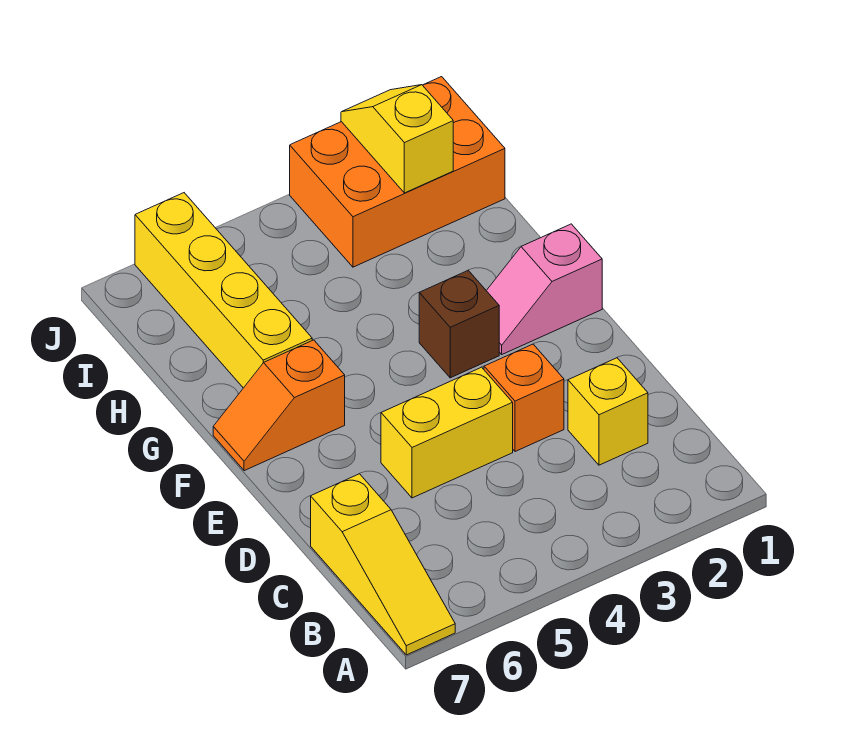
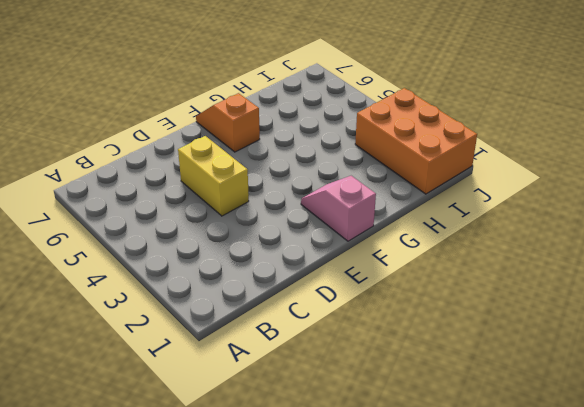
none -> yellow 1x3 slope [311,474,455,655]
none -> yellow 1x1 brick [568,358,648,465]

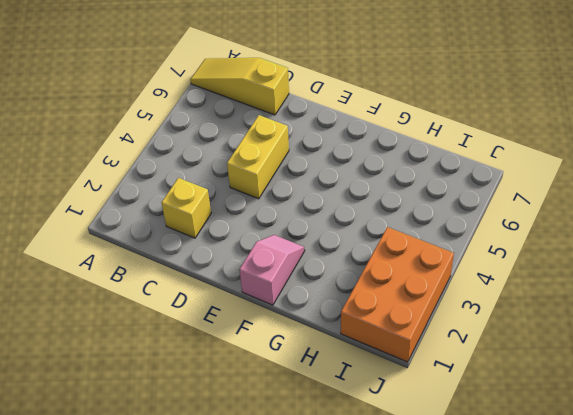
none -> orange 1x1 brick [484,344,564,452]
none -> brown 1x1 brick [419,271,499,378]

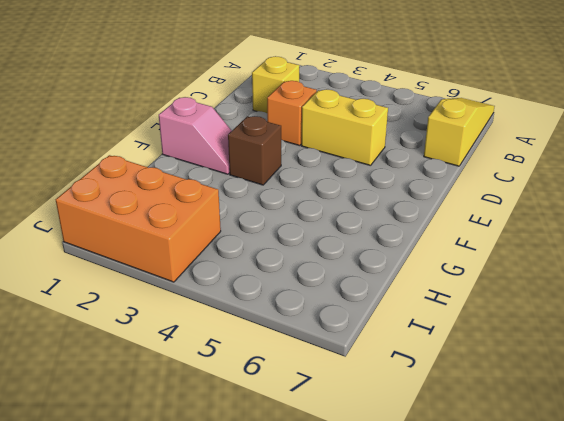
none -> orange 1x2 slope [213,340,345,471]
none -> yellow 1x4 brick [135,193,312,388]

